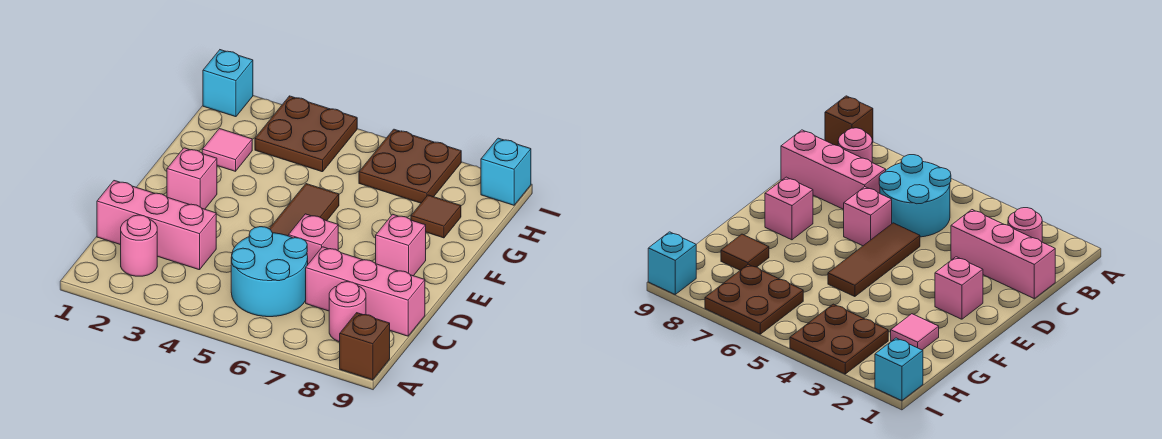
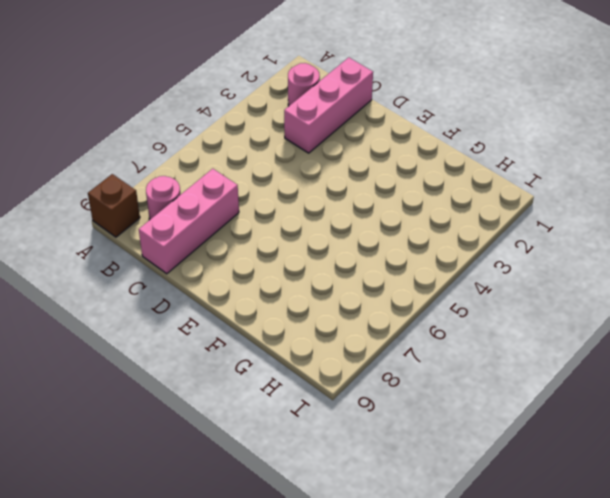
none -> cyan 2x2 round brick [231,227,308,317]
none -> brown 1x3 tile [269,184,339,236]
none -> pink 1x1 brick [288,214,338,264]

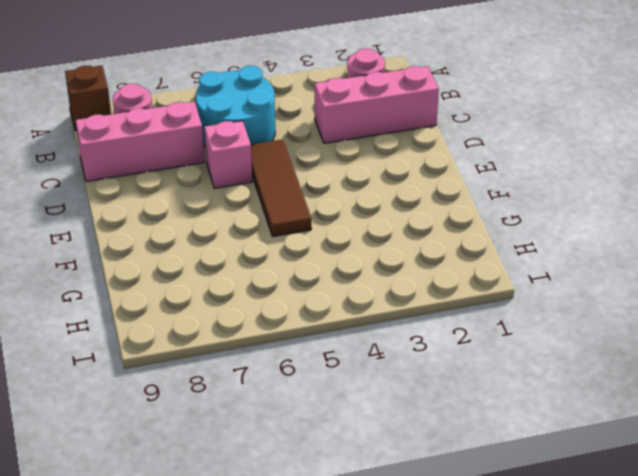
none -> pink 1x1 brick [167,148,217,209]
none -> pink 1x1 brick [376,214,426,276]
none -> pink 1x1 tile [202,129,252,171]

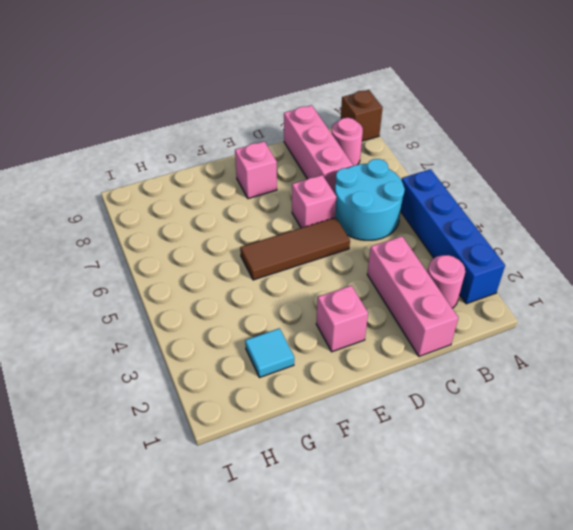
blue 1x4 brick [401,169,505,304] -> none
cyan 1x1 tile [245,328,294,378] -> pink 1x1 tile [202,129,252,171]
none -> brown 1x1 tile [411,195,461,238]
none -> brown 2x2 plate [255,96,357,172]
none -> brown 2x2 plate [359,129,461,203]

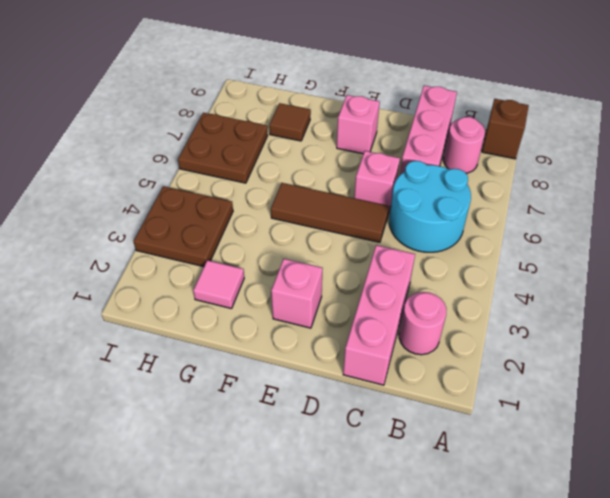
none -> cyan 1x1 brick [203,50,253,117]
none -> cyan 1x1 brick [481,138,531,205]

